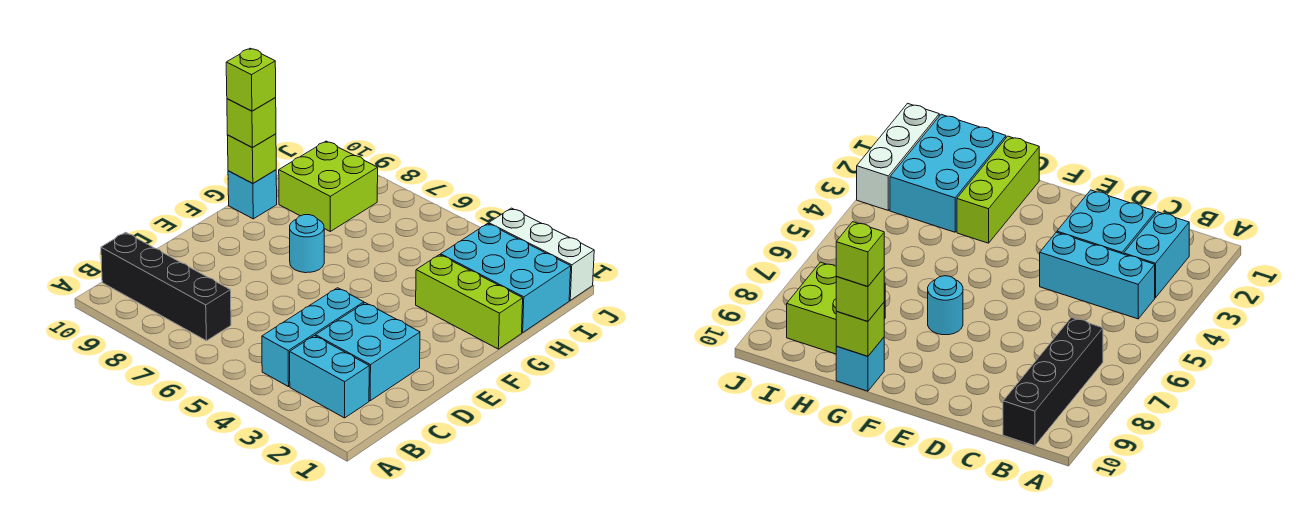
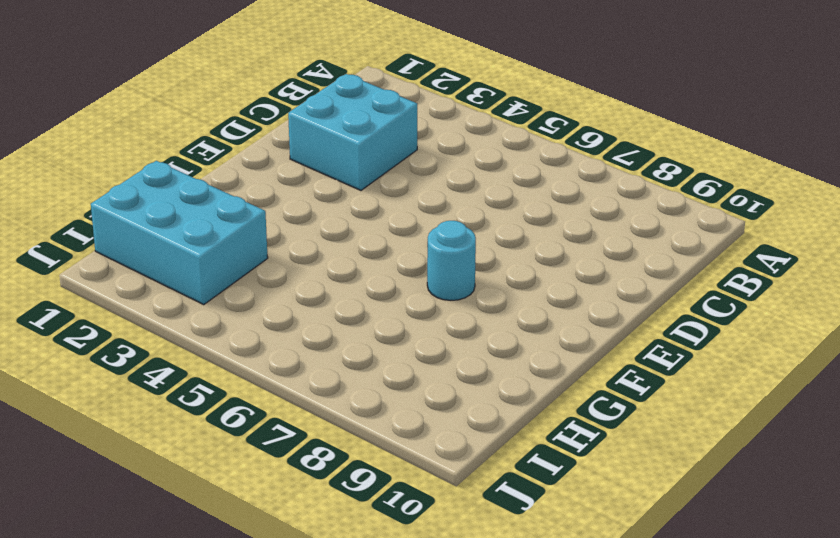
none -> cyan 1x2 brick [290,336,369,418]
none -> cyan 1x3 brick [262,288,364,387]
none -> black 1x4 brick [101,232,231,341]

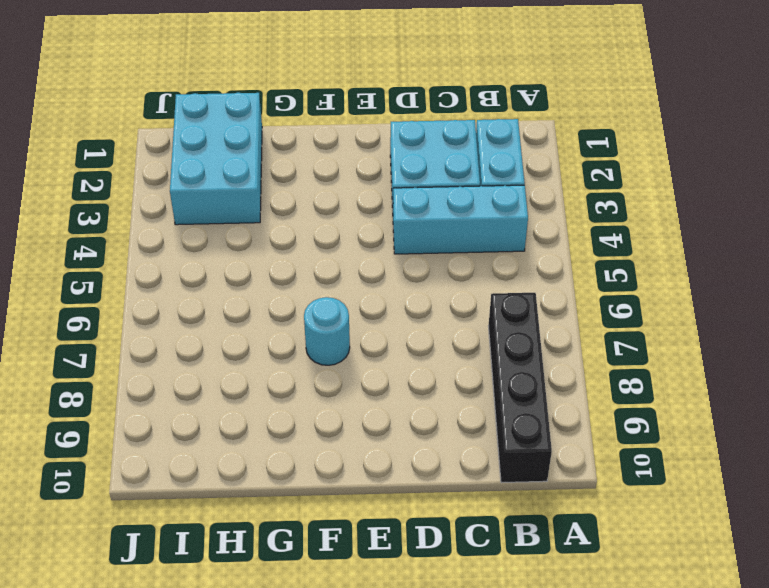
none -> lime 1x3 brick [416,255,523,349]
none -> cyan 1x1 brick [228,170,277,219]
none -> lime 2x2 brick [279,141,378,231]

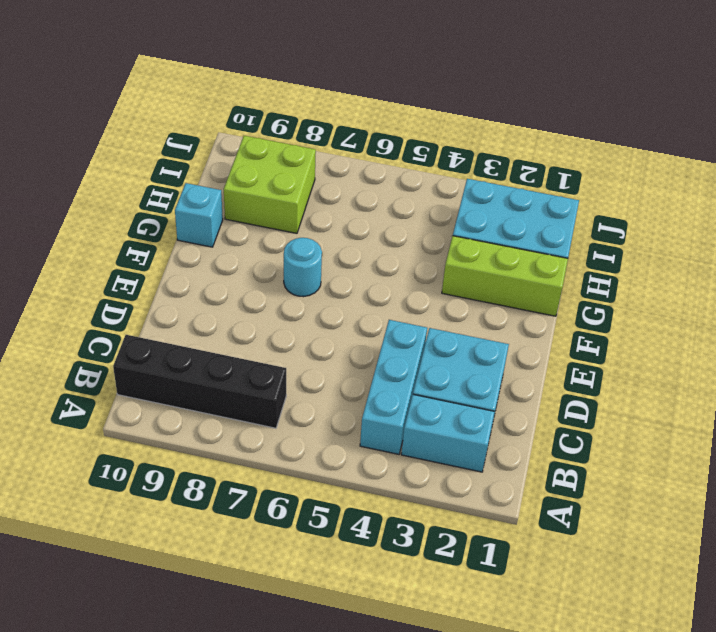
none -> white 1x3 brick [489,208,594,300]
none -> lime 1x1 brick [227,134,276,183]
none -> lime 1x1 brick [227,98,276,148]

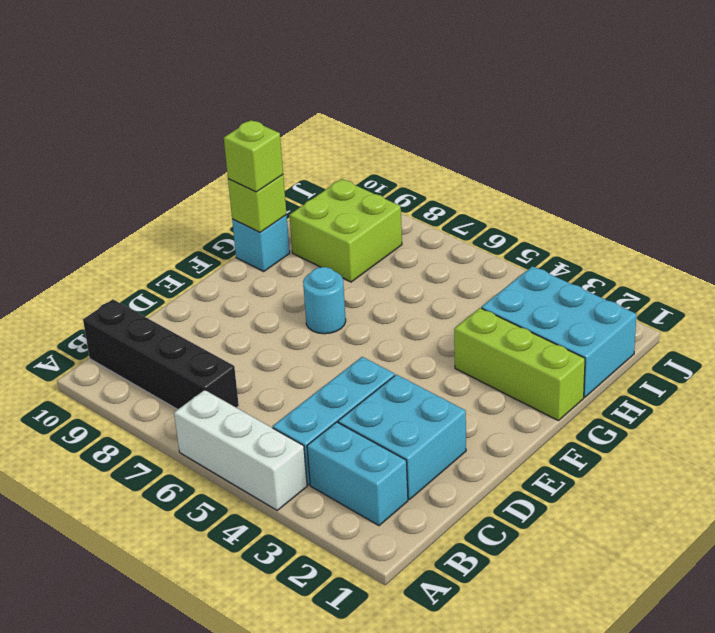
white 1x3 brick [174,390,307,510] -> white 1x3 brick moved to [489,208,594,300]
none -> lime 1x1 brick [226,48,276,111]

